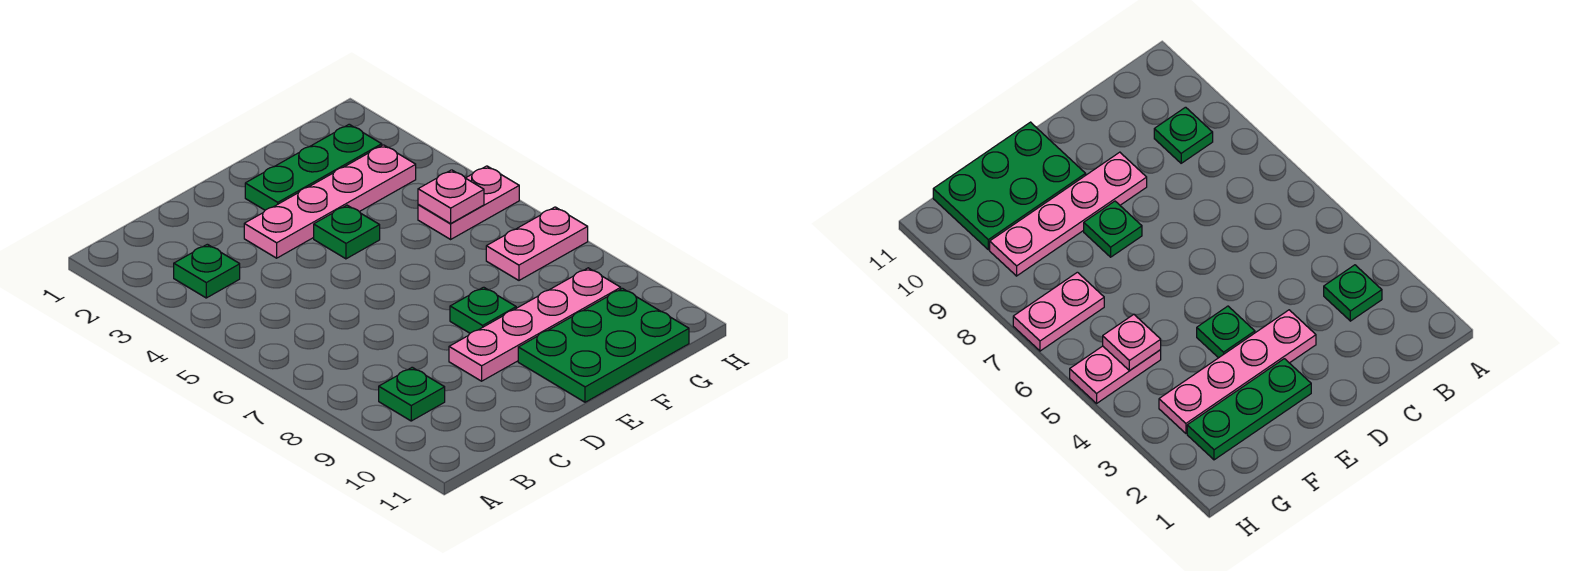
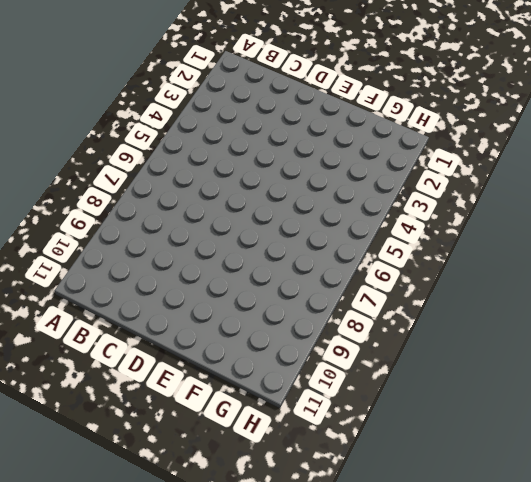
none -> green 1x1 plate [174,244,240,298]
none -> green 1x1 plate [379,367,445,421]

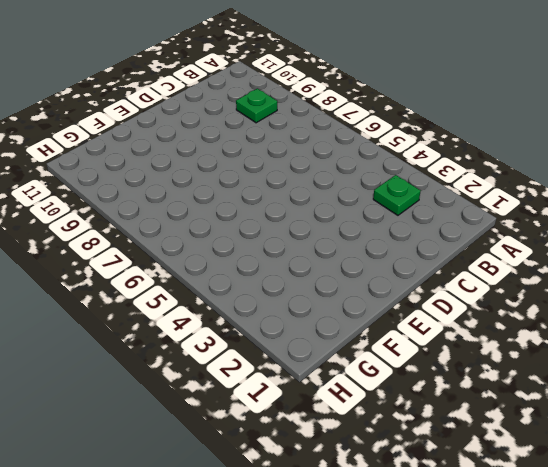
none -> pink 1x4 plate [244,145,416,258]
none -> pink 1x4 plate [449,268,621,381]

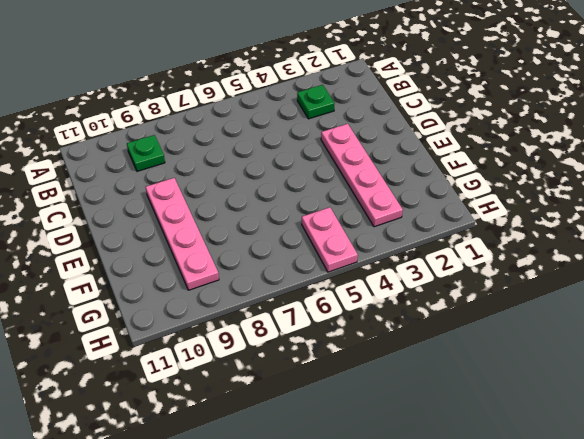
none -> green 1x3 plate [245,124,382,210]
none -> green 1x1 plate [314,205,380,259]

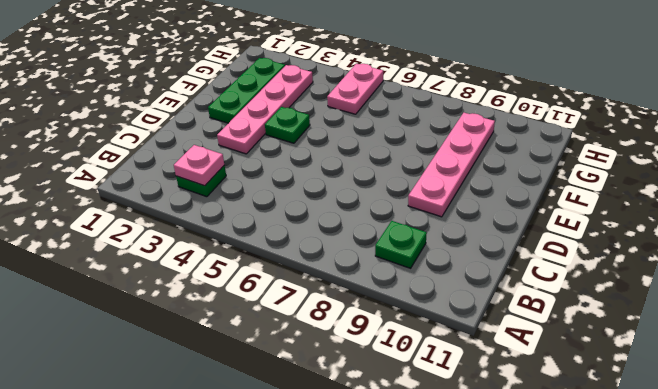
pink 1x1 plate [174,145,224,186] -> pink 1x1 plate moved to [418,170,484,223]
none -> green 1x1 plate [450,287,516,333]
none -> green 2x3 plate [518,288,689,402]

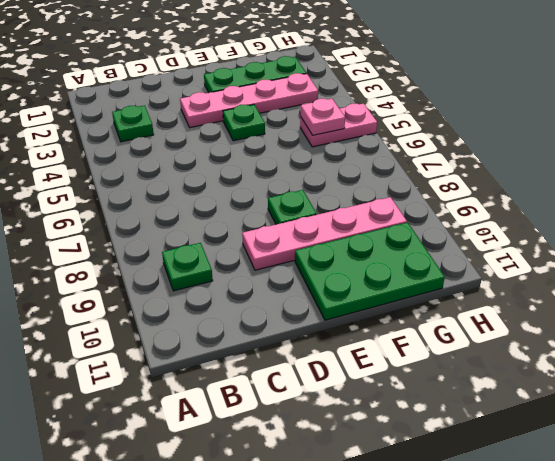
none -> pink 1x2 plate [486,207,588,280]

